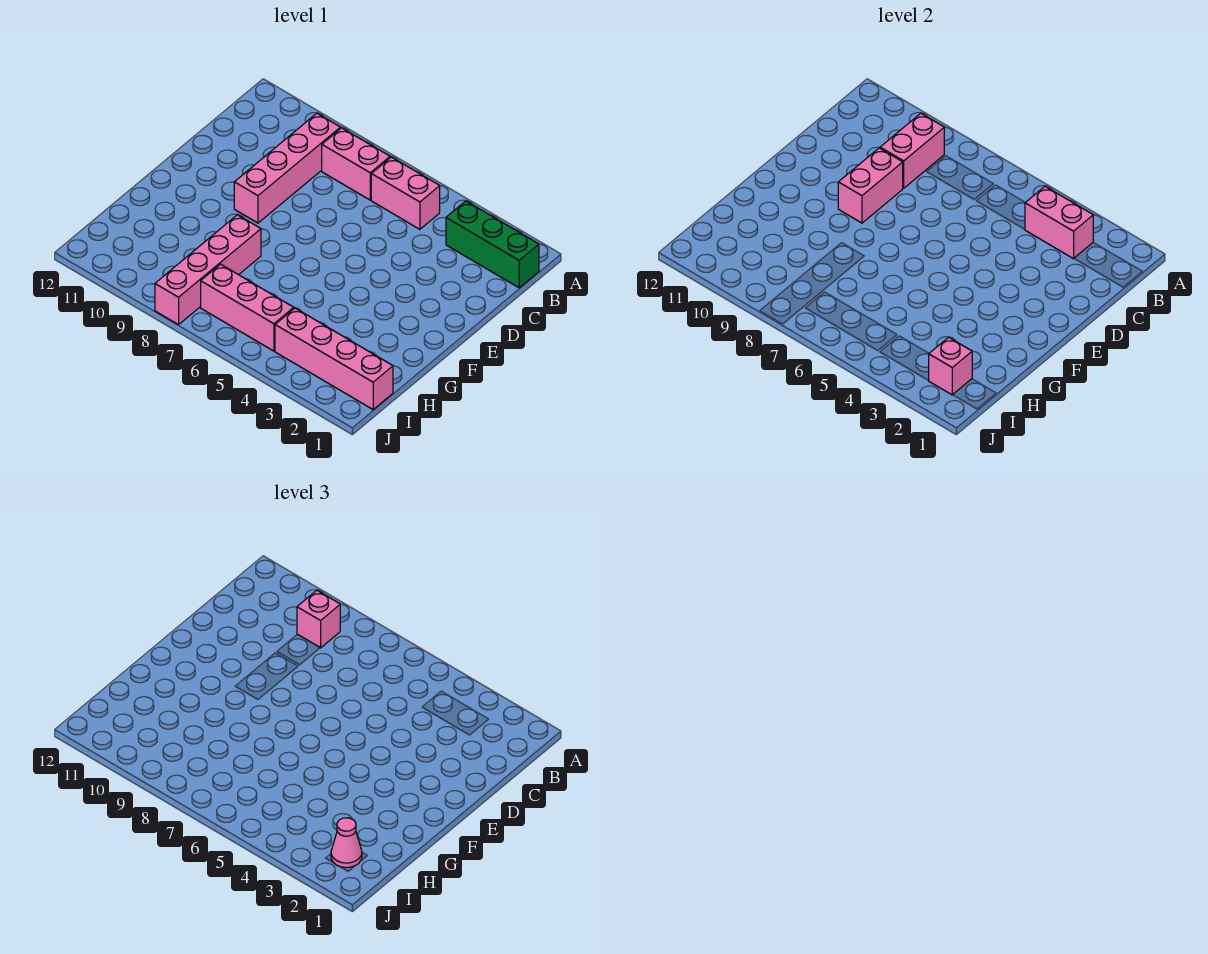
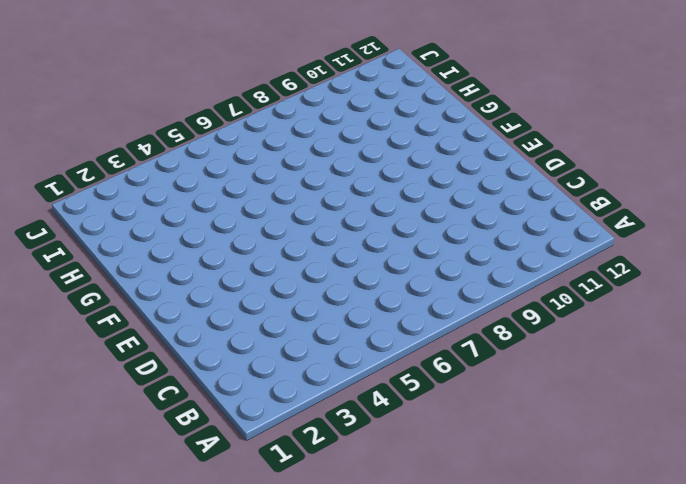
none -> green 1x3 brick [446,201,539,288]
none -> pink 1x2 brick [371,157,440,229]
none -> pink 1x2 brick [322,128,390,200]

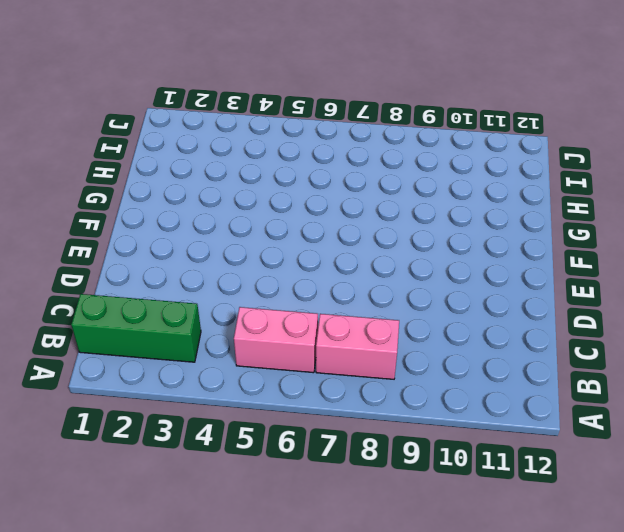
none -> pink 1x4 brick [234,113,340,223]
none -> pink 1x4 brick [155,215,261,325]
none -> pink 1x4 brick [275,308,393,409]

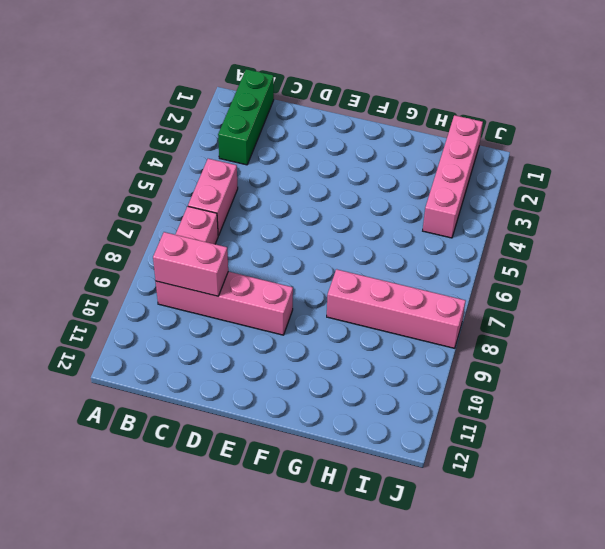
none -> pink 1x3 brick [201,264,294,351]
none -> pink 1x2 brick [1025,187,1093,259]
none -> pink 1x2 brick [838,148,903,223]

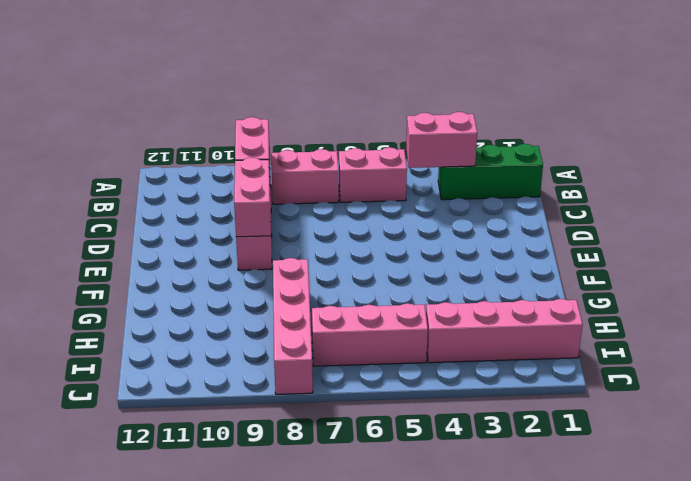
none -> pink 1x1 brick [928,337,972,395]
none -> pink 1x1 brick [297,590,340,648]
none -> pink 1x1 cone [331,818,362,867]

